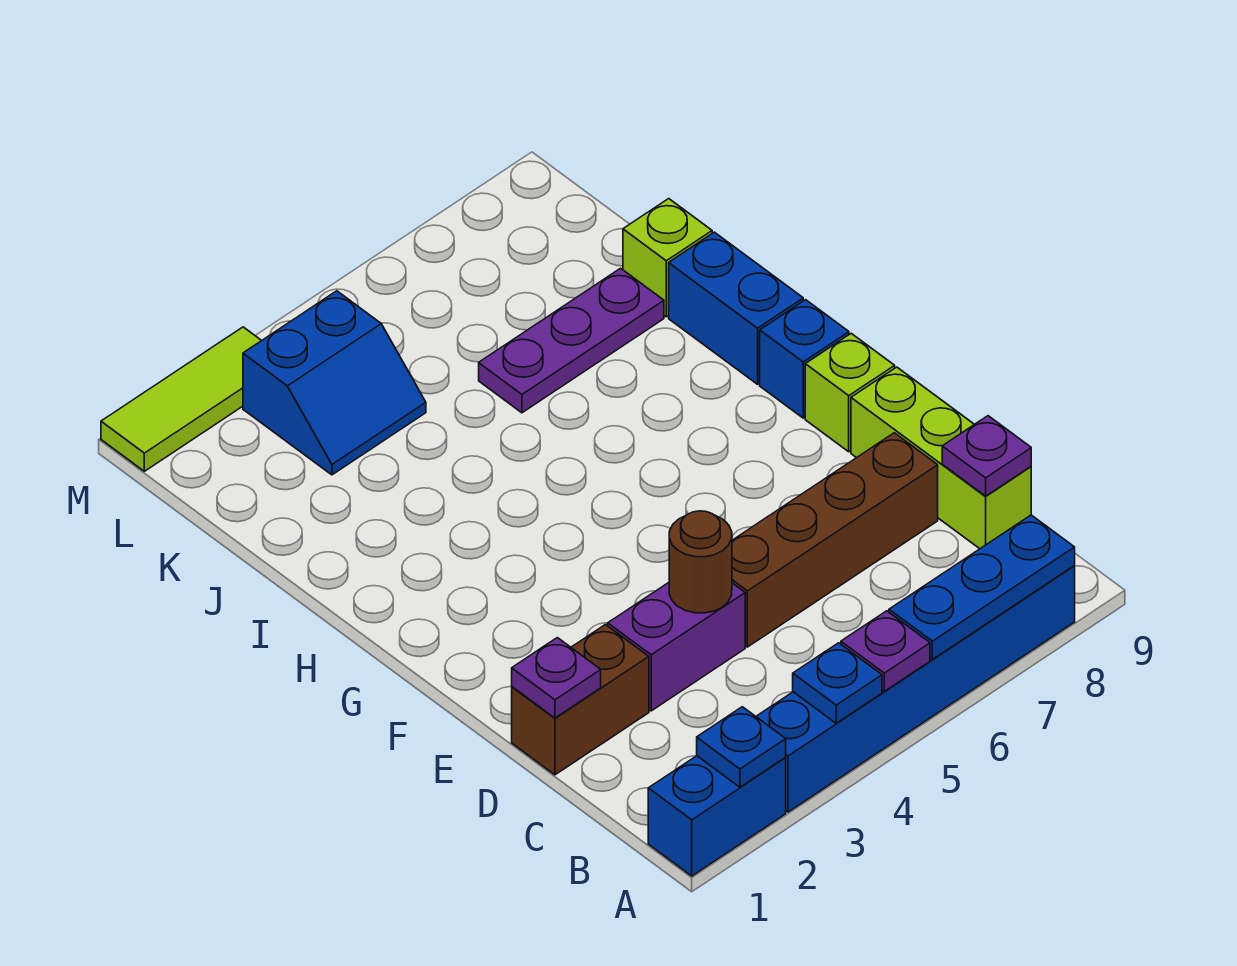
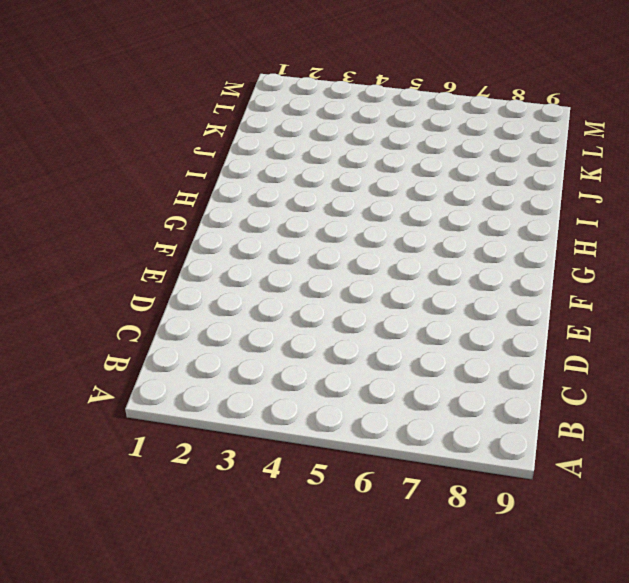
none -> blue 1x2 brick [648,756,786,876]
none -> blue 1x6 brick [756,566,1075,812]
none -> lime 1x3 brick [851,367,1031,549]

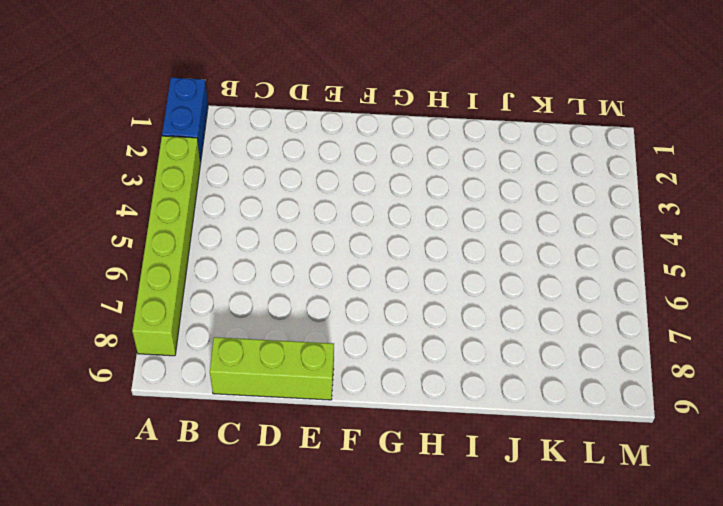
lime 1x6 brick [132,136,201,356] -> blue 1x6 brick [756,566,1075,812]
none -> brown 1x2 brick [512,625,649,775]
none -> purple 1x2 brick [608,583,745,711]
none -> brown 1x4 brick [732,433,938,647]

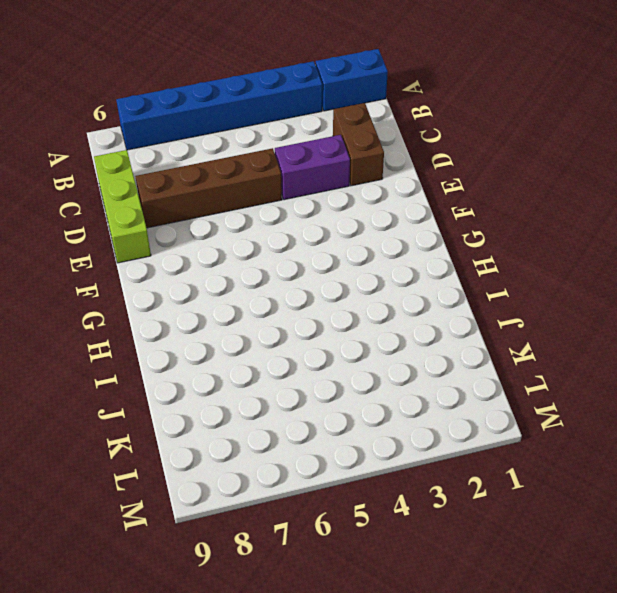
brown 1x2 brick [333,103,384,186] -> brown 1x2 brick turned to [512,625,649,775]
none -> lime 1x1 brick [805,333,895,452]
none -> blue 1x1 brick [760,300,849,418]
none -> blue 1x2 brick [669,232,803,384]

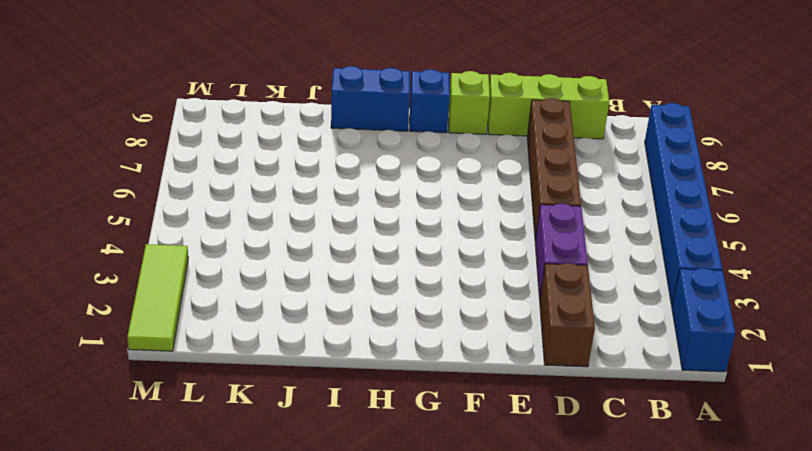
none -> purple 1x3 plate [479,268,664,413]
none -> lime 1x1 brick [623,199,712,317]
none -> blue 2x2 slope [243,291,426,475]

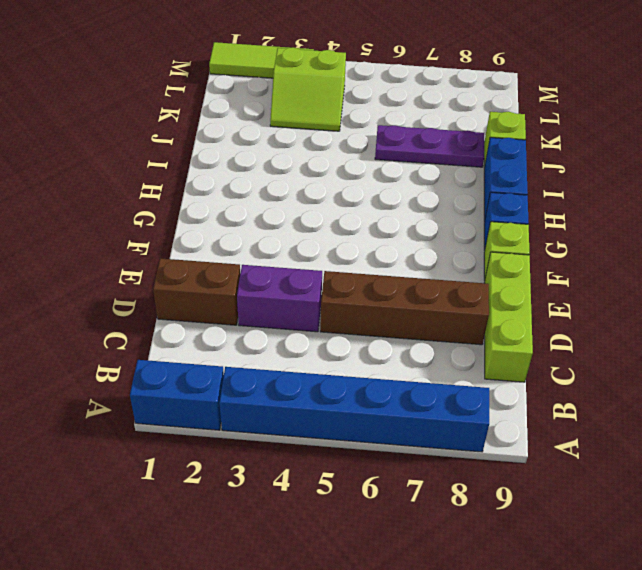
lime 2x2 slope [270,47,346,131] -> blue 2x2 slope [243,291,426,475]
none -> blue 1x1 plate [697,707,786,787]
none -> blue 1x1 plate [793,643,882,723]
none -> purple 1x1 plate [841,611,930,691]

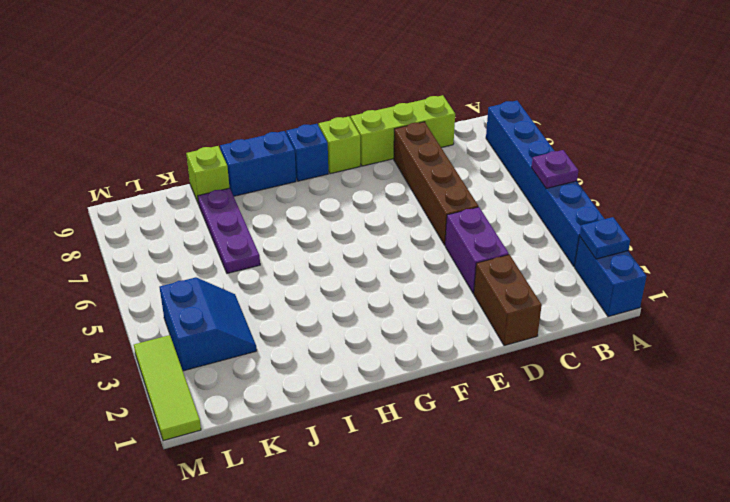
none -> blue 1x1 plate [793,643,882,723]
none -> blue 1x3 plate [889,515,1075,659]
none -> purple 1x1 plate [942,416,1031,496]

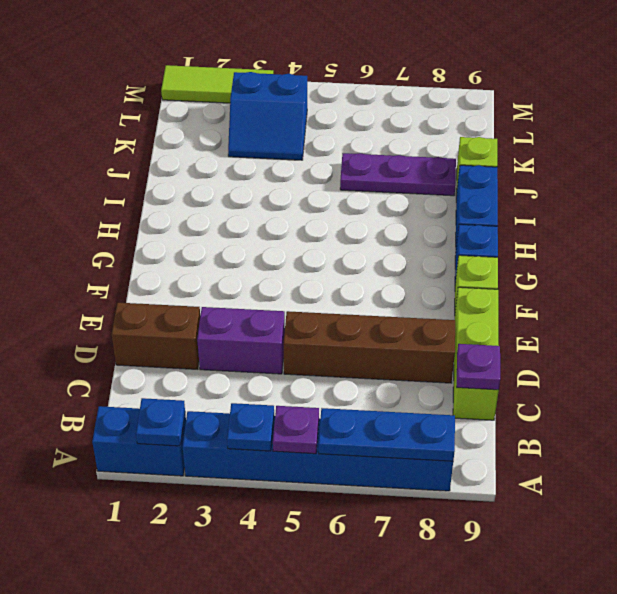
none -> purple 1x1 plate [512,638,601,718]
none -> brown 1x1 round brick [669,511,732,613]

